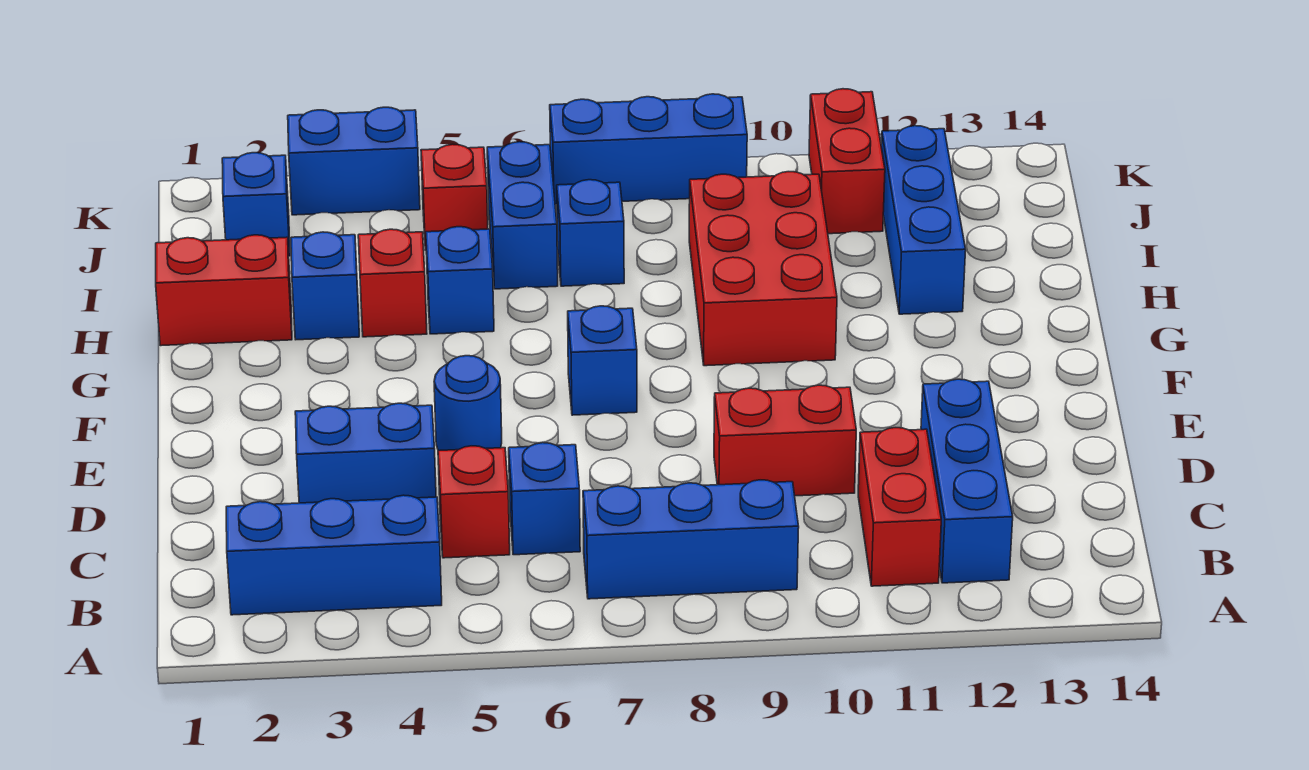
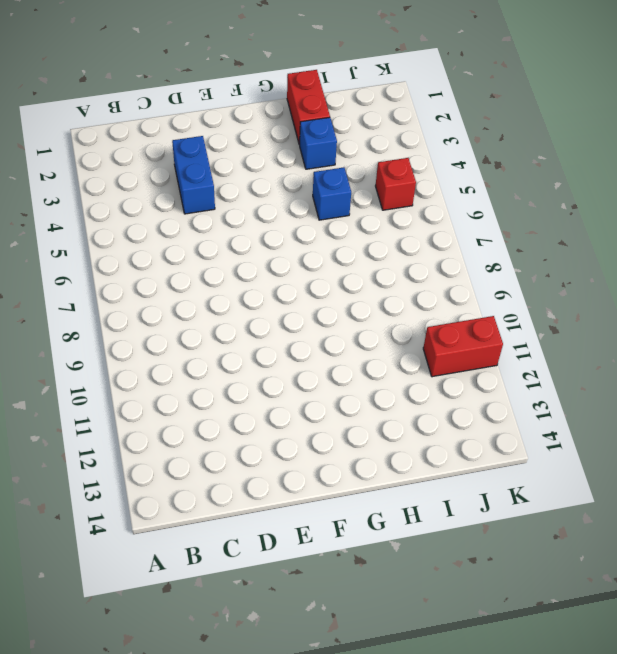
none -> blue 1x3 brick [226,495,442,615]
none -> blue 1x3 brick [583,480,799,599]
none -> red 1x2 brick [858,428,941,586]

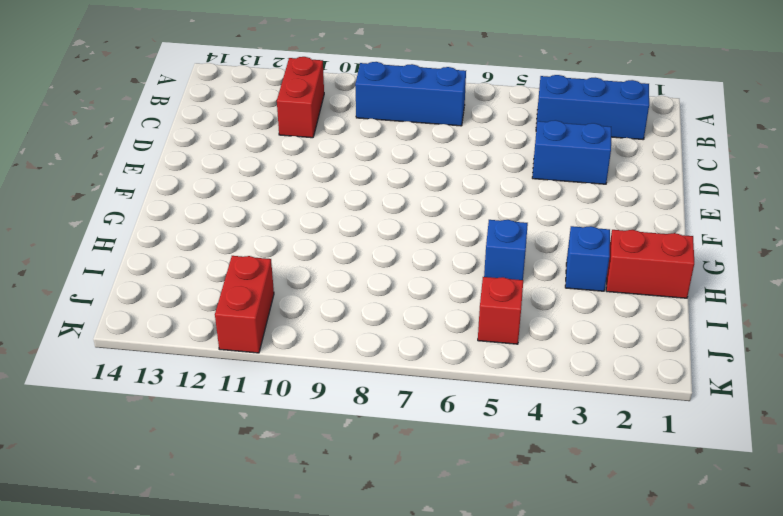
none -> blue 1x3 brick [921,379,1013,583]
none -> red 1x1 brick [438,446,510,558]
none -> blue 1x1 brick [509,443,580,555]

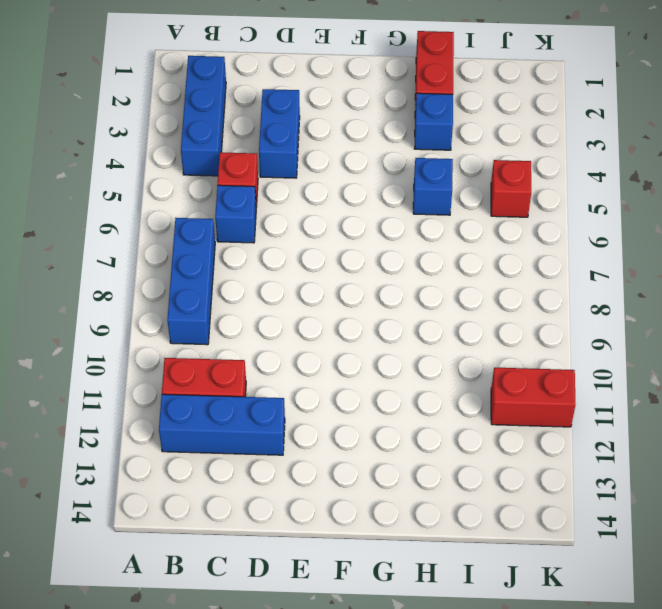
none -> red 1x2 brick [714,385,856,496]
none -> blue 1x1 round brick [434,356,502,451]
none -> blue 1x1 brick [568,306,637,415]

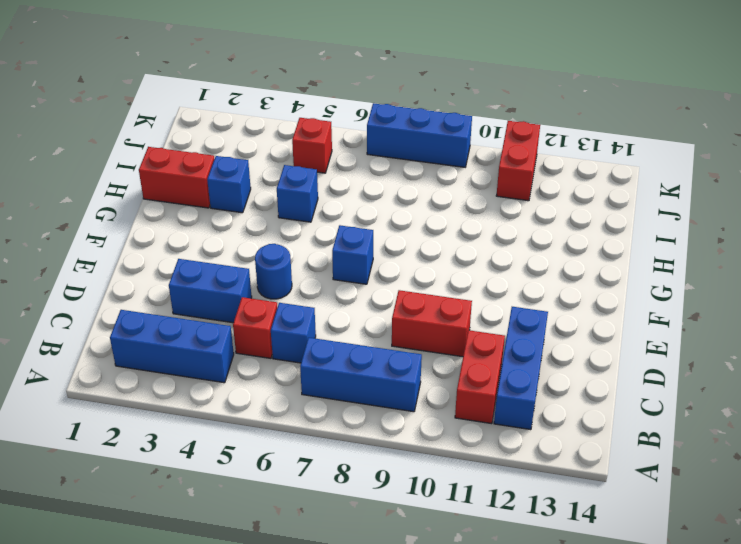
none -> red 2x3 brick [689,172,837,366]
none -> red 1x1 brick [358,229,427,337]
none -> blue 1x3 brick [881,126,966,314]

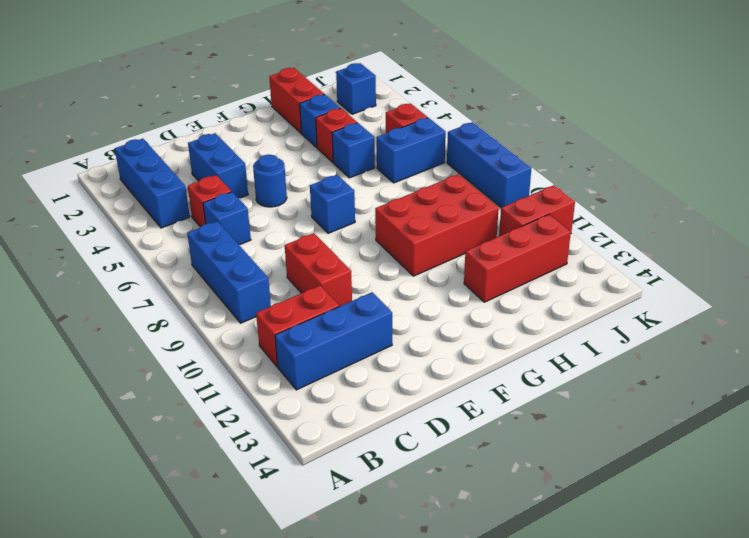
red 1x3 brick [464,214,571,302] -> blue 1x3 brick [881,126,966,314]
none -> blue 1x1 brick [557,180,624,286]
none -> blue 1x2 brick [288,107,420,215]

